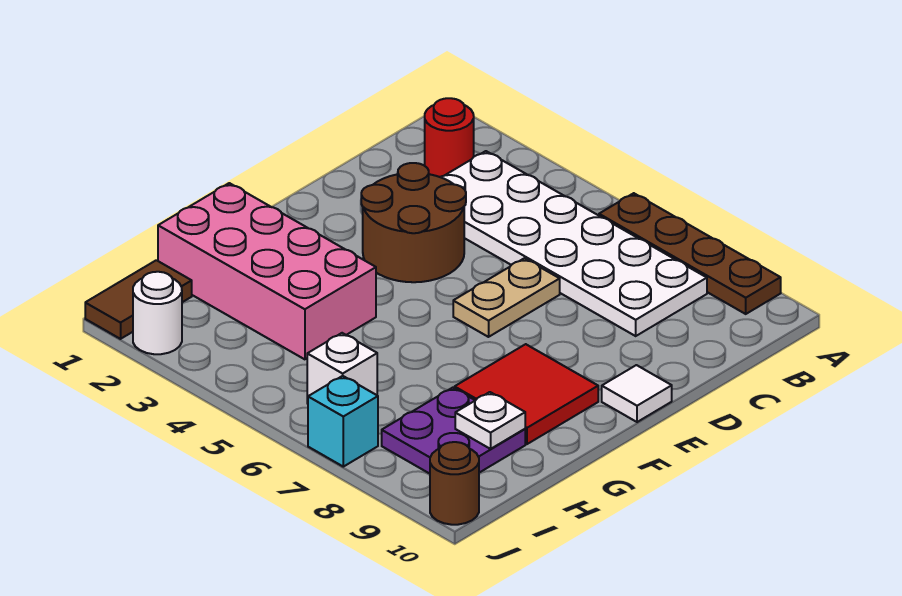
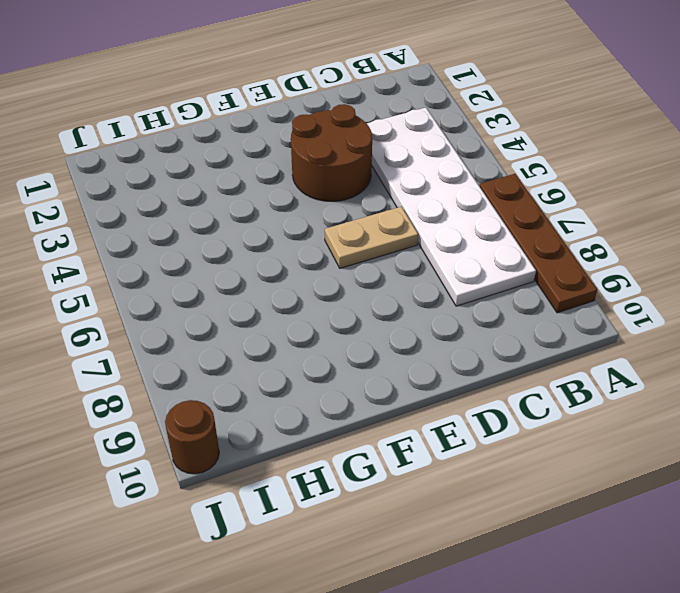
none -> red 1x1 round brick [425,98,474,177]
none -> white 1x1 tile [602,365,672,422]
none -> red 2x2 tile [455,344,598,444]

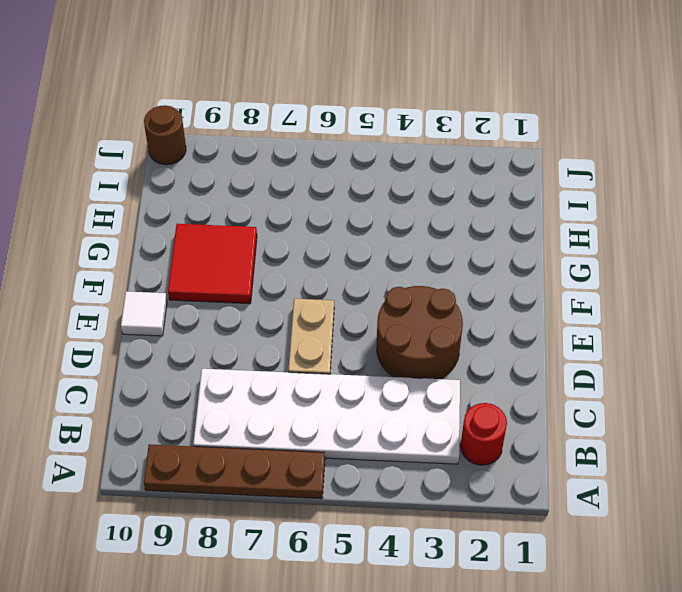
none -> pink 2x4 brick [158,183,376,359]
none -> purple 2x2 plate [382,388,525,474]
none -> brown 1x2 tile [85,260,192,339]

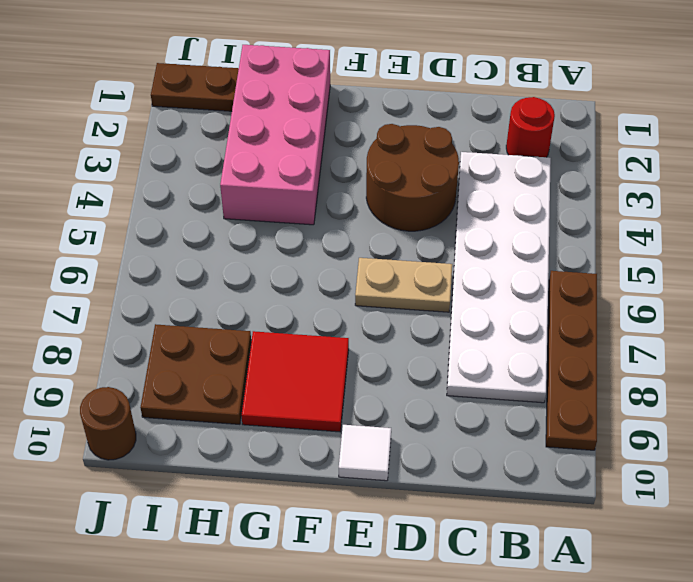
brown 2x2 plate [140,324,251,424] -> purple 2x2 plate [382,388,525,474]
brown 1x2 plate [151,63,239,111] -> brown 1x2 tile [85,260,192,339]
none -> white 1x1 brick [307,333,377,404]
none -> white 1x1 round brick [133,272,182,354]
none -> cyan 1x1 brick [308,376,378,467]

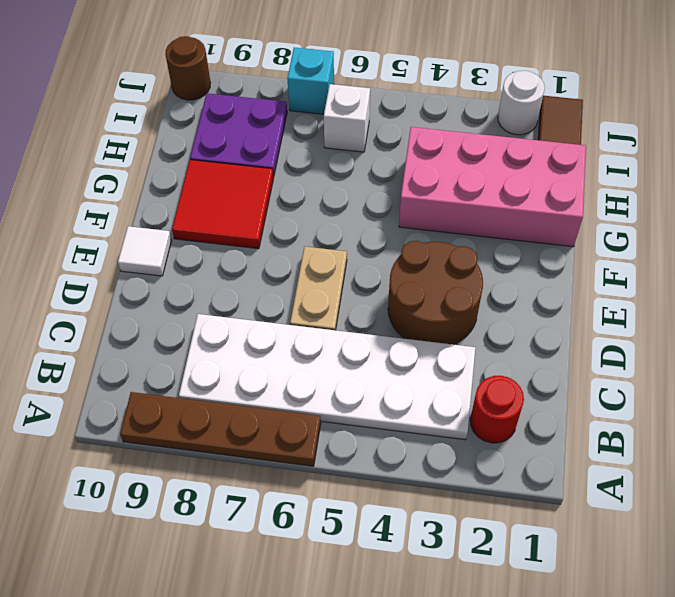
none -> white 1x1 plate [455,392,525,449]

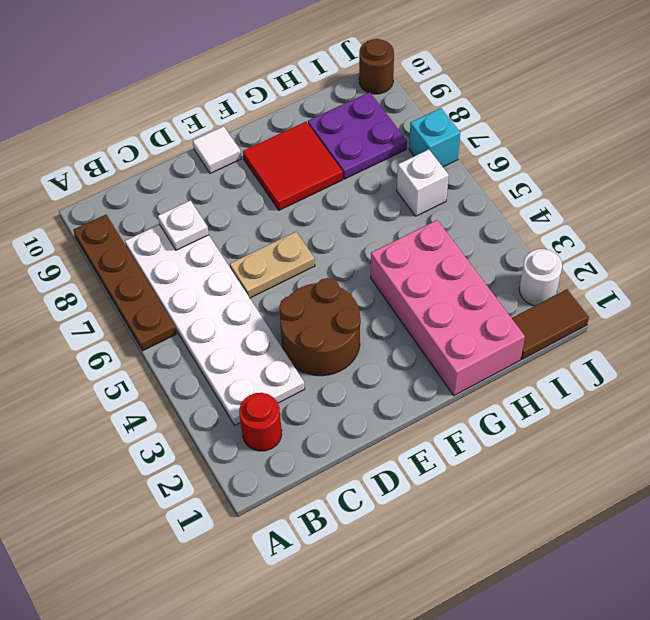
white 1x1 plate [158,200,209,250] -> white 1x1 plate moved to [455,392,525,449]

